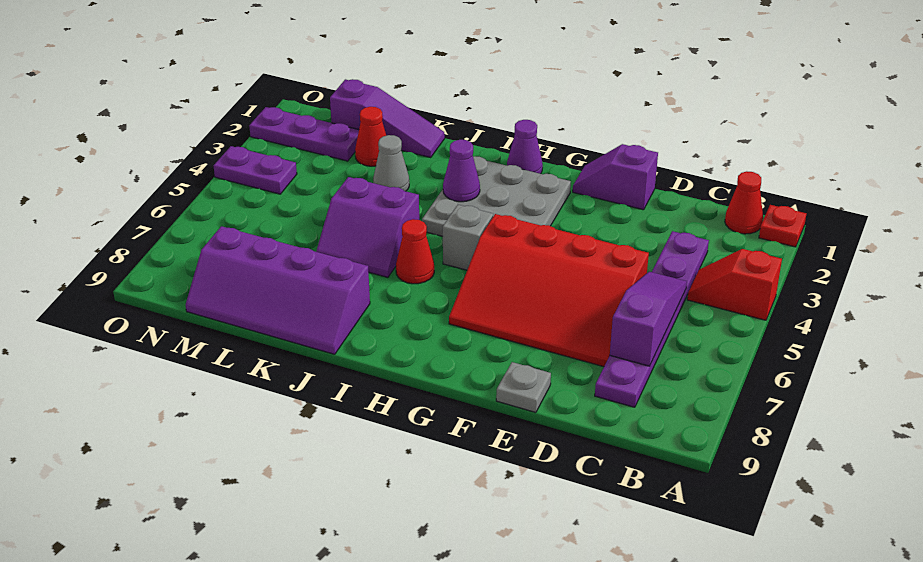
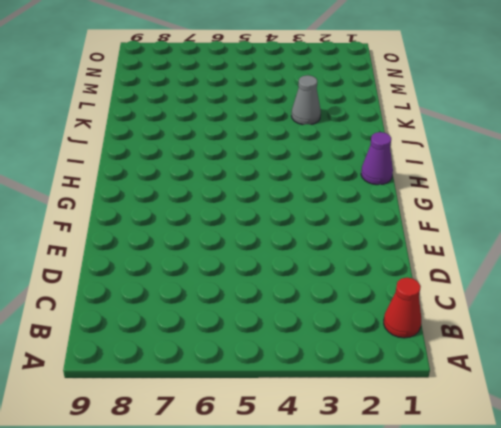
none -> red 1x1 plate [759,205,806,247]
none -> red 1x2 slope [687,249,782,320]
none -> purple 1x6 plate [595,231,709,407]

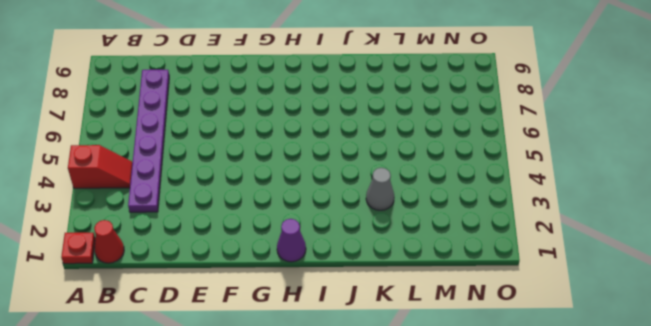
none -> red 3x4 slope [449,214,649,367]
none -> purple 1x2 slope [573,144,658,210]
none -> grey 1x1 plate [496,362,551,413]

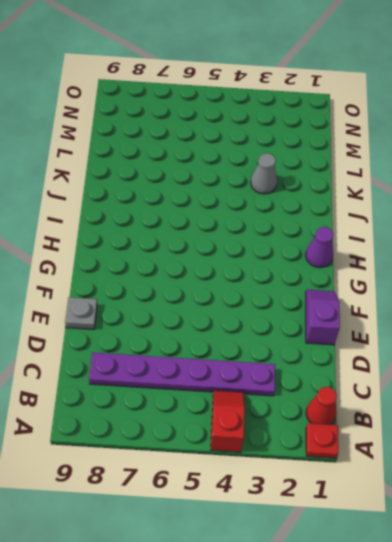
none -> red 3x4 slope [449,214,649,367]
none -> grey 3x3 plate [422,156,571,236]
none -> grey 1x1 brick [443,205,493,270]

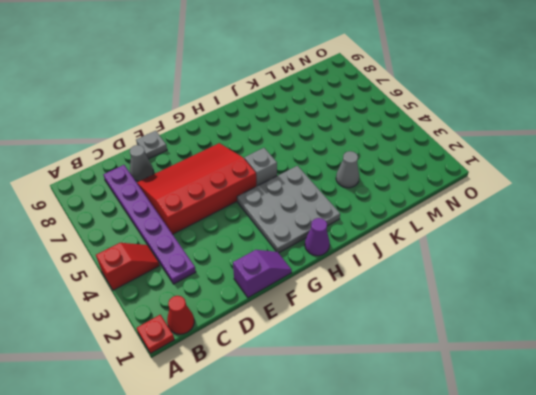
grey 1x1 cone [130,145,153,181] -> none
none -> red 1x1 cone [396,219,434,284]
none -> purple 2x2 slope [316,177,419,277]
none -> purple 2x4 slope [186,226,370,354]

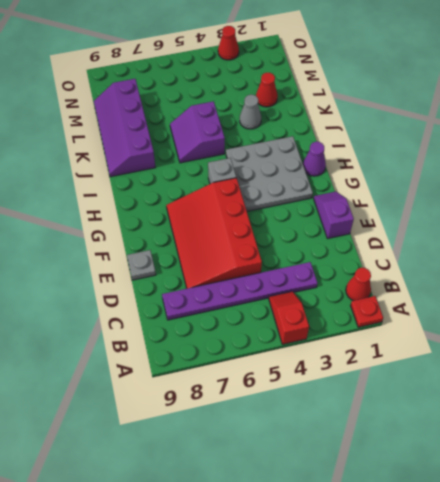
red 1x1 cone [218,26,239,60] -> red 1x1 cone moved to [396,219,434,284]
none -> purple 1x3 slope [330,79,445,157]
none -> purple 1x3 plate [249,107,359,161]
none -> purple 1x2 plate [214,146,297,194]

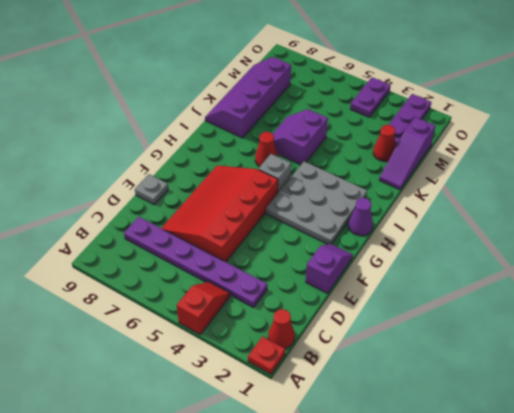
none -> grey 1x1 cone [373,135,409,191]
none -> purple 1x3 slope [610,272,687,366]
none -> purple 1x1 cone [443,140,480,202]

